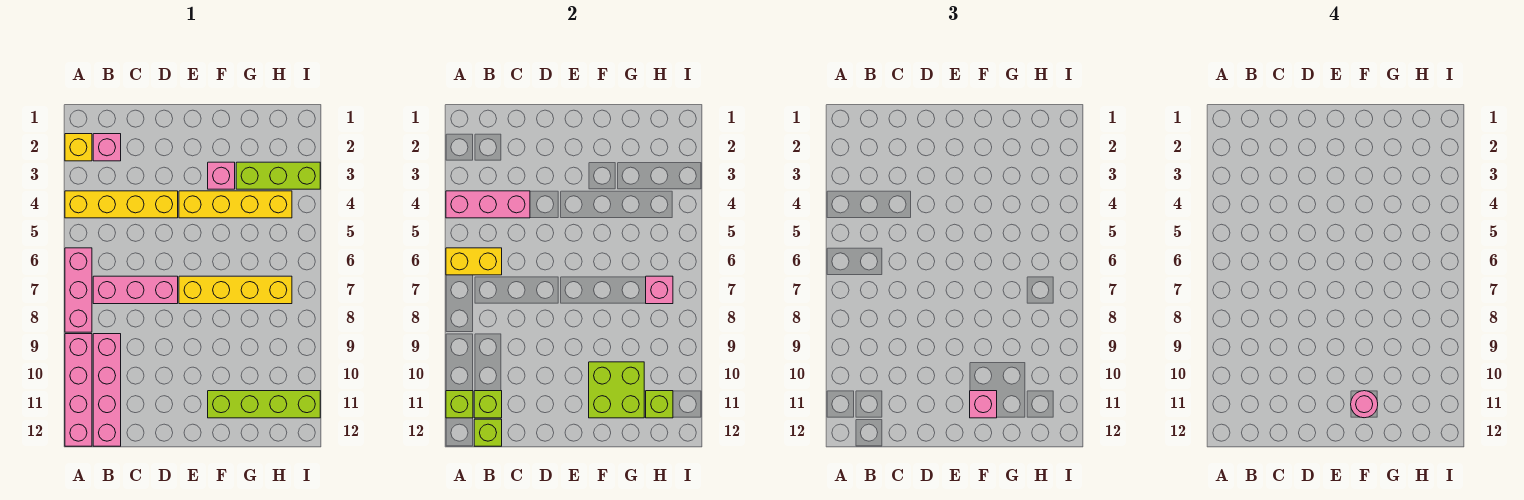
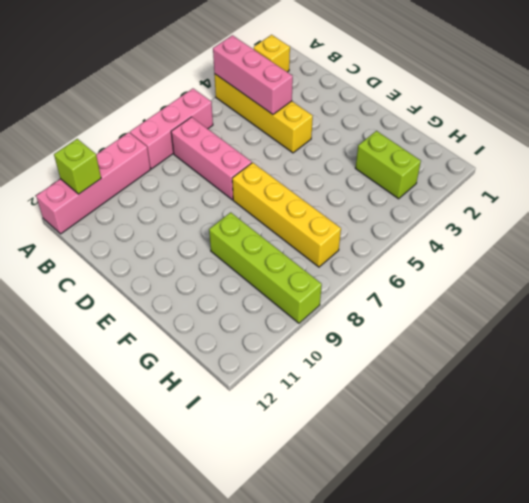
lime 1x4 brick [209,212,322,323] -> lime 1x4 brick moved to [208,391,320,418]
lime 1x2 brick [355,131,421,199] -> lime 1x3 brick [236,162,320,189]
none -> pink 1x1 brick [93,134,121,161]
none -> pink 1x4 brick [93,334,121,446]
none -> yellow 1x4 brick [179,191,292,218]

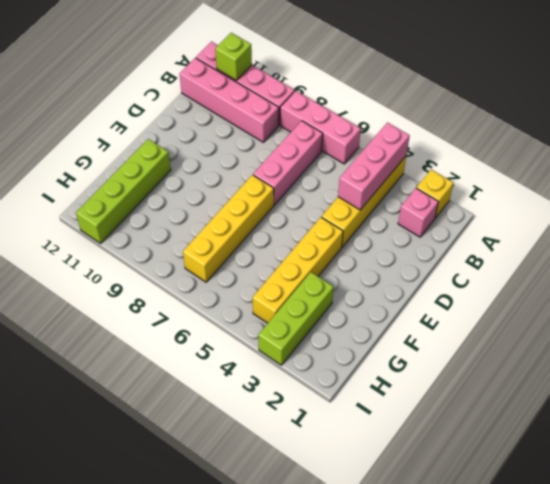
none -> pink 1x1 brick [208,162,235,189]
none -> yellow 1x2 brick [446,248,502,275]
none -> lime 1x1 brick [474,391,502,418]

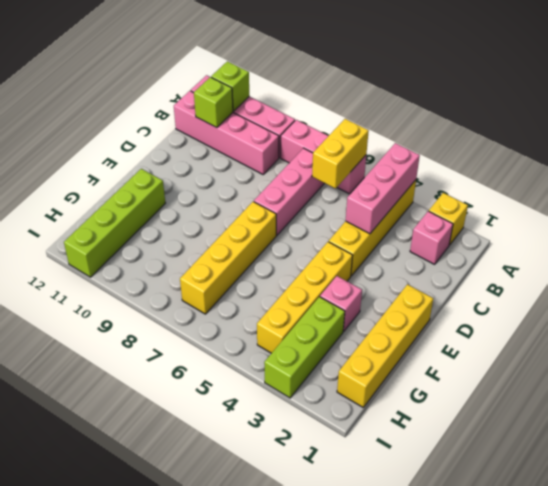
yellow 1x4 brick [337,284,433,407] -> none
none -> lime 1x1 brick [474,419,502,446]
none -> lime 2x2 brick [589,362,644,418]
none -> pink 1x1 brick [646,276,673,304]

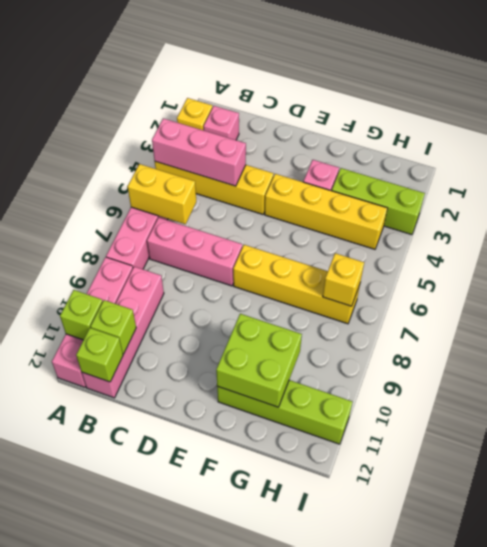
yellow 1x1 brick [323,253,364,306] -> pink 1x1 brick [646,276,673,304]
none -> lime 1x1 brick [646,391,673,418]
none -> pink 1x1 brick [970,391,997,418]
none -> pink 1x1 round brick [1351,391,1378,418]

